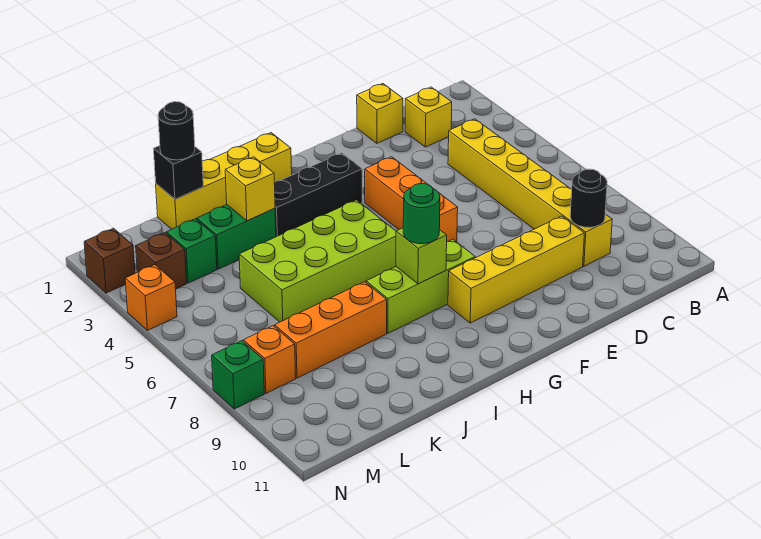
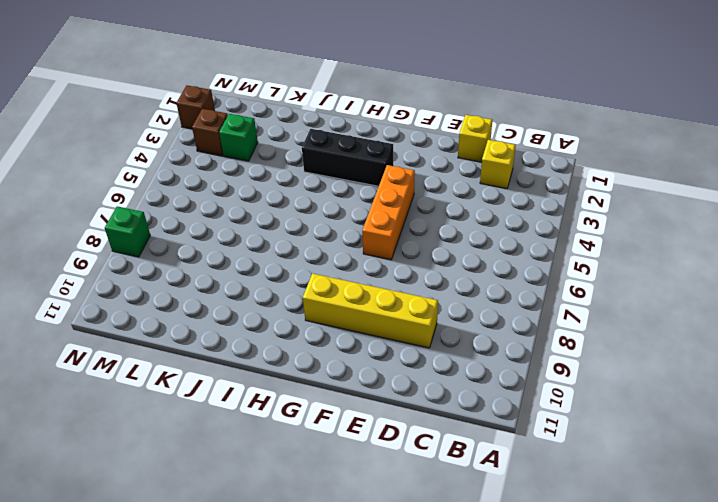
none -> yellow 1x6 brick [448,119,612,266]
none -> lime 1x3 brick [366,240,475,333]
none -> yellow 1x4 brick [156,133,292,229]

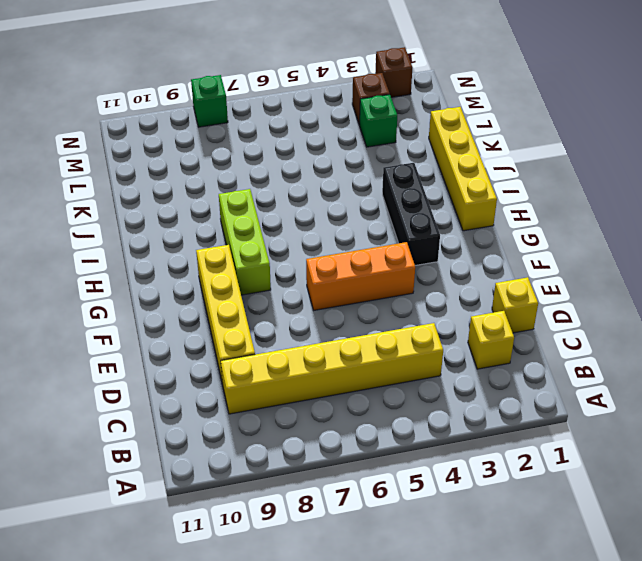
none -> lime 2x4 brick [239,200,396,322]
none -> green 1x2 brick [197,205,276,269]
none -> orange 1x3 brick [275,282,387,378]

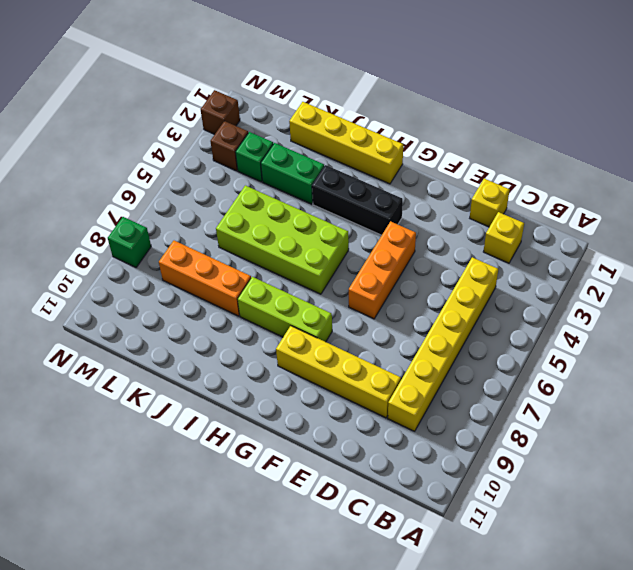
none -> orange 1x1 brick [243,326,296,393]
none -> orange 1x1 brick [125,265,177,330]
none -> black 1x1 round brick [570,169,607,228]

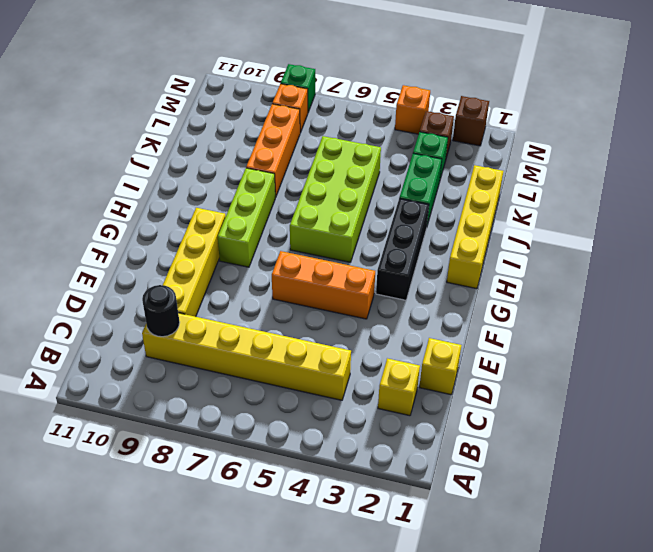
none -> lime 1x1 brick [396,228,447,284]
none -> yellow 1x1 brick [225,157,275,221]
none -> black 1x1 brick [154,146,203,199]

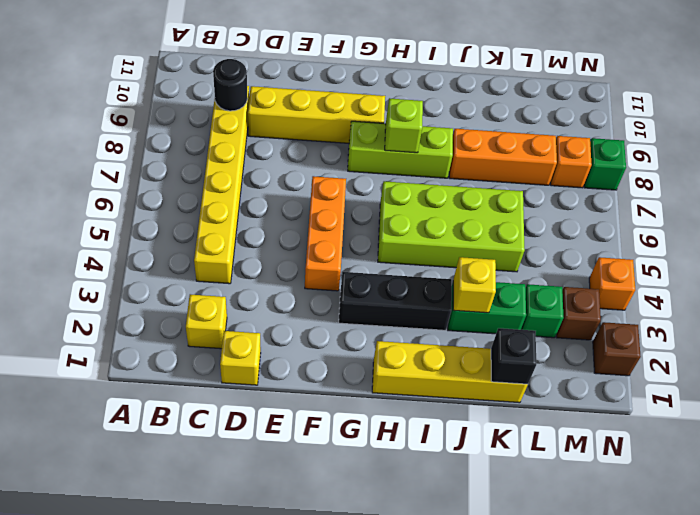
none -> green 1x1 round brick [403,183,440,244]
none -> black 1x1 round brick [158,102,195,160]

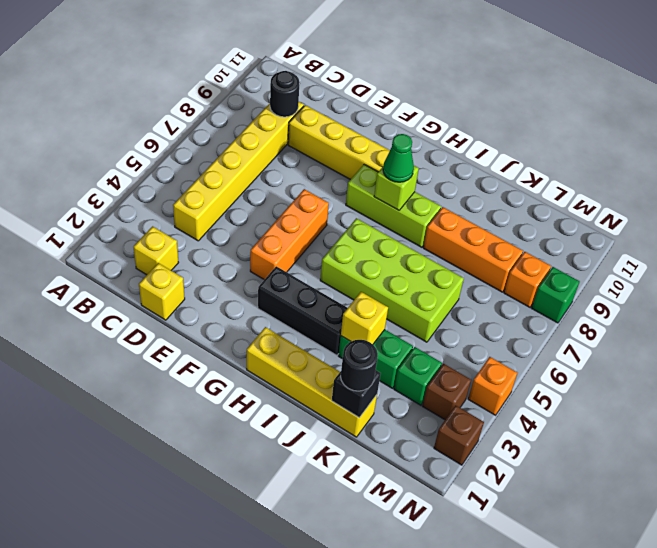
green 1x1 cone [383,134,414,182] -> green 1x1 round brick [403,183,440,244]

